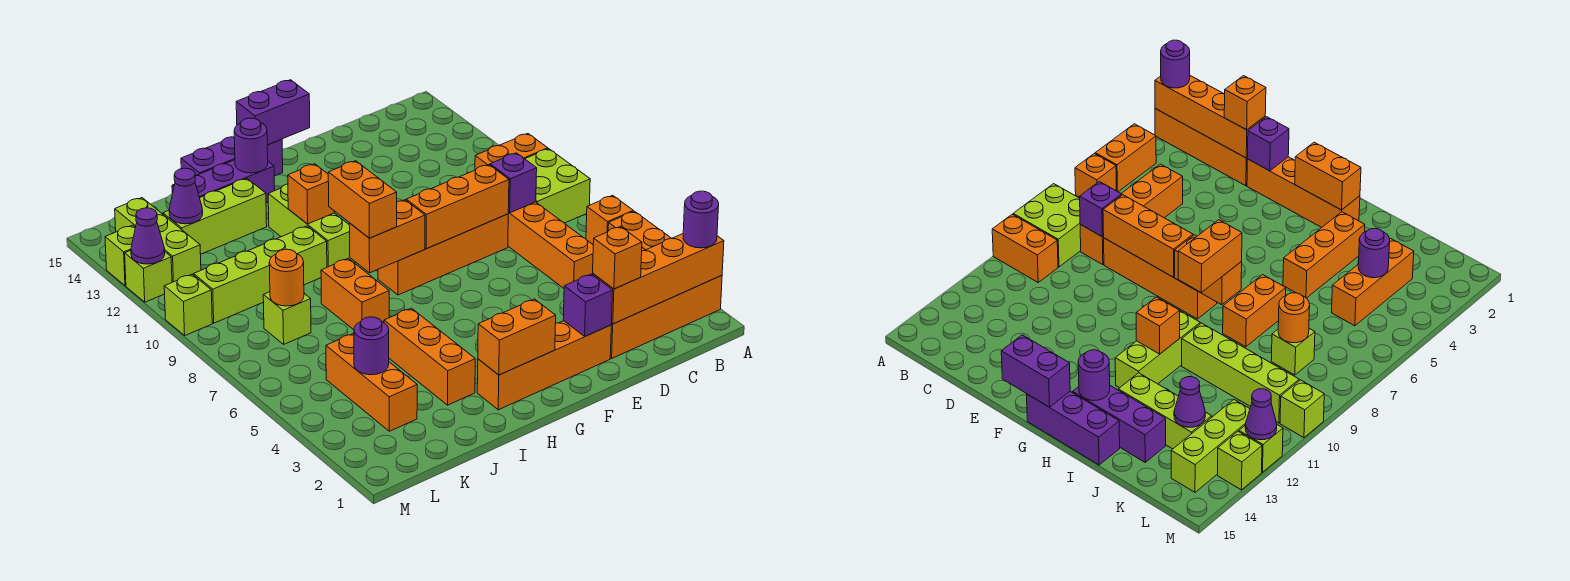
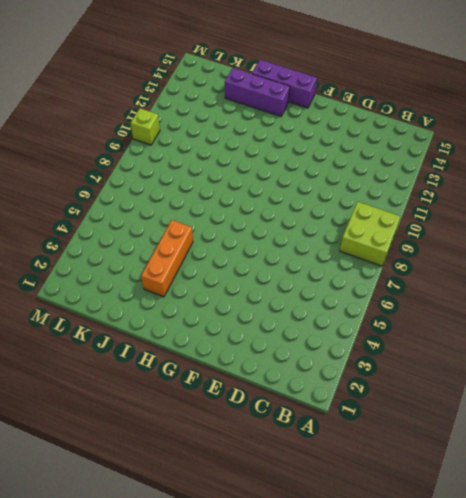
none -> orange 1x4 brick [610,275,722,358]
none -> orange 1x2 brick [608,211,671,251]
none -> orange 1x1 brick [586,195,633,244]
none -> orange 1x2 brick [475,134,548,170]

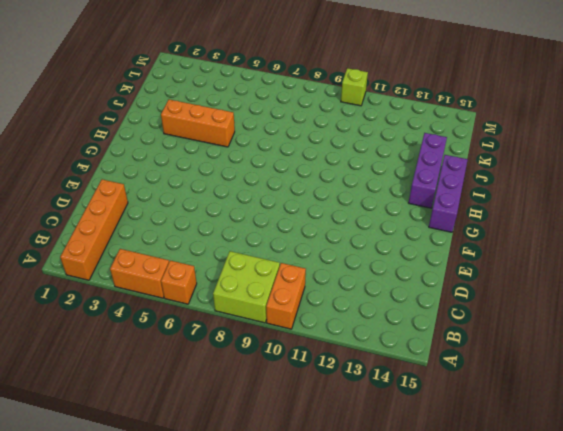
none -> orange 1x4 brick [508,202,593,288]
none -> orange 1x4 brick [378,214,508,295]
none -> orange 1x4 brick [477,321,611,410]
none -> lime 1x3 brick [268,184,355,267]

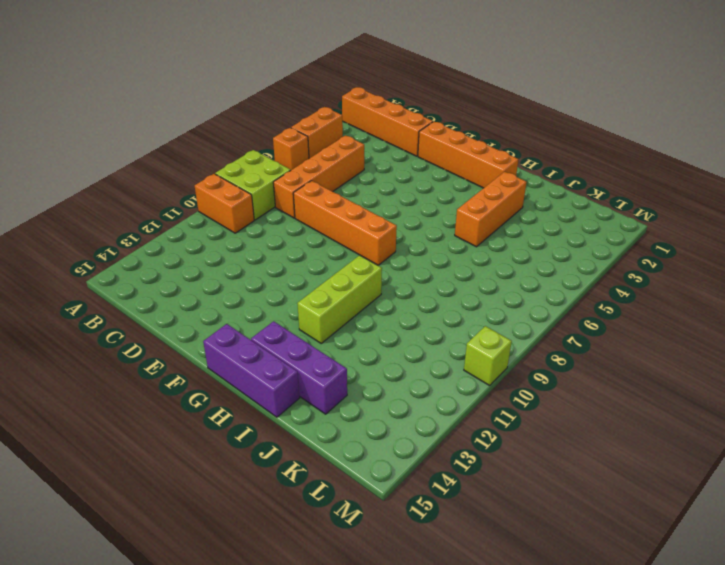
none -> orange 1x2 brick [321,258,389,330]
none -> lime 1x4 brick [194,226,327,323]
none -> lime 1x3 brick [163,179,267,254]
none -> orange 1x3 brick [326,333,417,431]

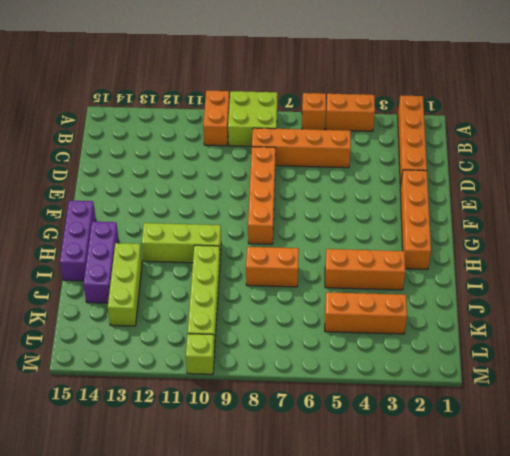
none -> lime 1x1 brick [263,292,311,344]
none -> lime 1x3 brick [115,198,201,282]
none -> lime 1x1 brick [125,250,172,302]
none -> lime 1x1 brick [105,225,136,286]

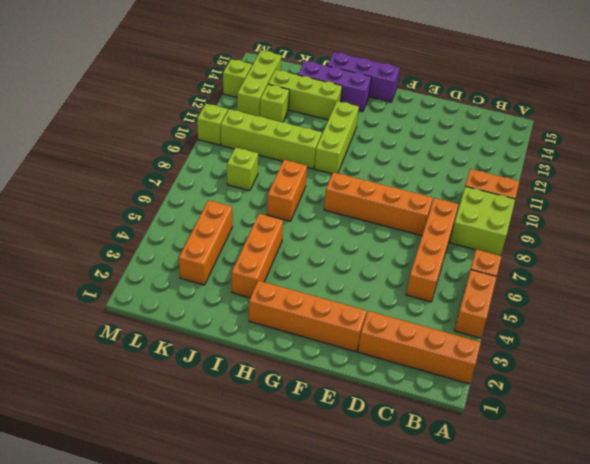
lime 1x1 brick [260,84,289,122] -> lime 1x1 brick moved to [125,250,172,302]
none -> orange 1x4 brick [593,234,724,324]
none -> purple 1x1 brick [490,153,537,213]
none -> orange 1x3 brick [406,165,509,249]
none -> purple 1x1 brick [563,274,613,336]

